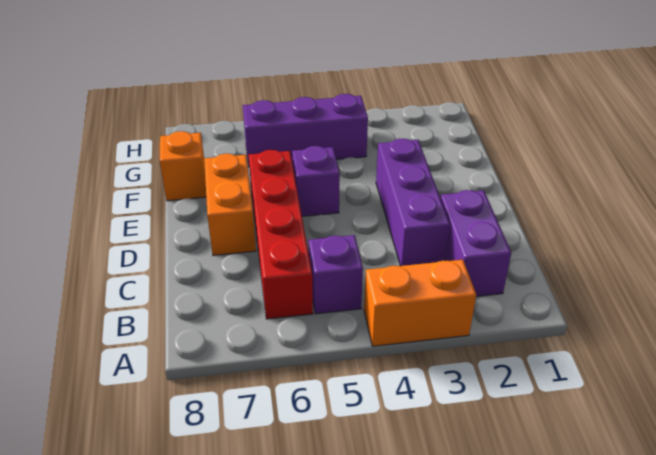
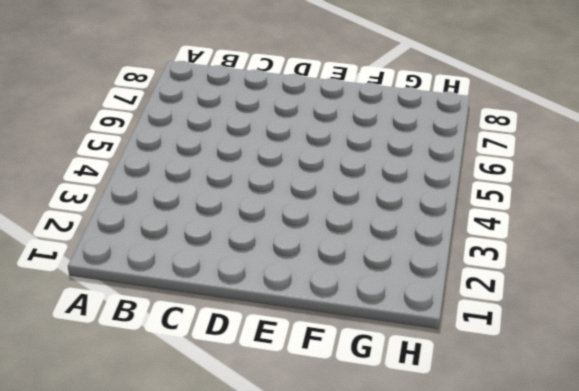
none -> orange 1x2 brick [364,260,476,346]
none -> purple 1x2 brick [441,190,511,296]

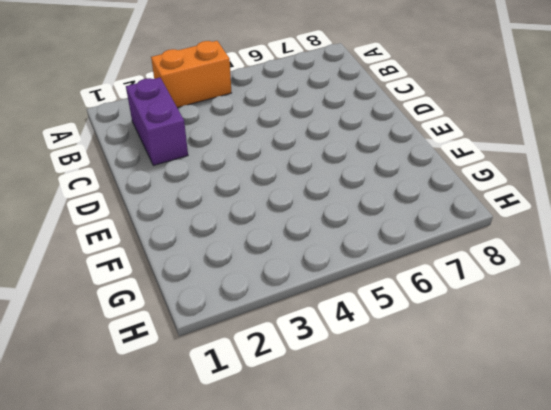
none -> purple 1x1 brick [308,235,363,314]
none -> red 1x4 brick [249,150,313,319]

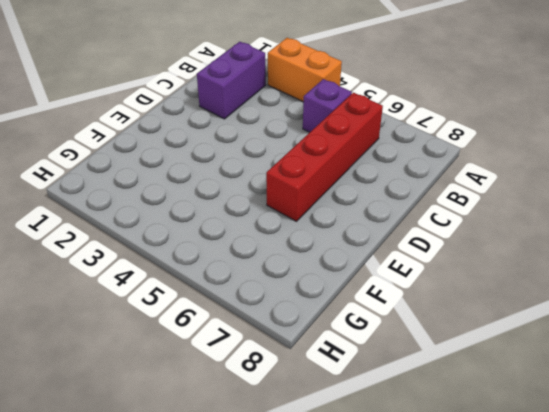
none -> purple 1x3 brick [376,139,450,266]
none -> orange 1x2 brick [204,154,256,255]

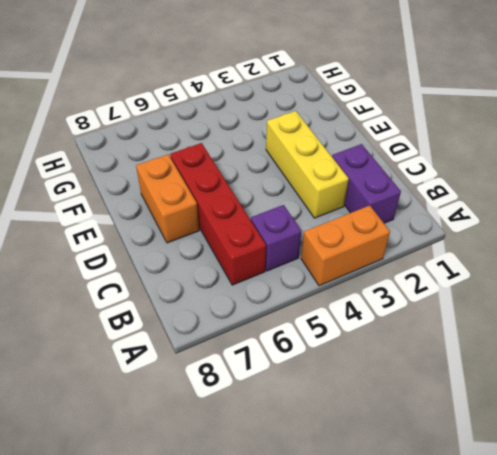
yellow 1x3 brick [266,111,349,218] -> purple 1x3 brick [376,139,450,266]
none -> purple 1x1 brick [292,146,340,216]
none -> orange 1x1 brick [160,131,206,201]

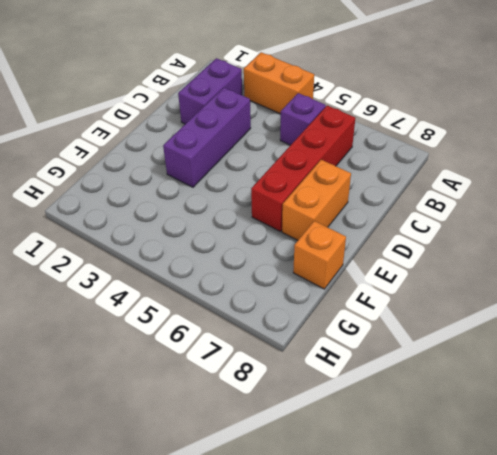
none -> purple 1x1 brick [292,146,340,216]
none -> purple 1x3 brick [243,94,368,167]

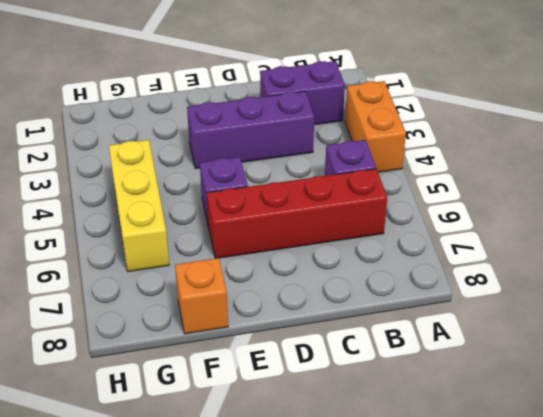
yellow 1x3 brick [109,140,169,272] -> purple 1x3 brick [243,94,368,167]
none -> orange 1x2 brick [204,154,256,255]

